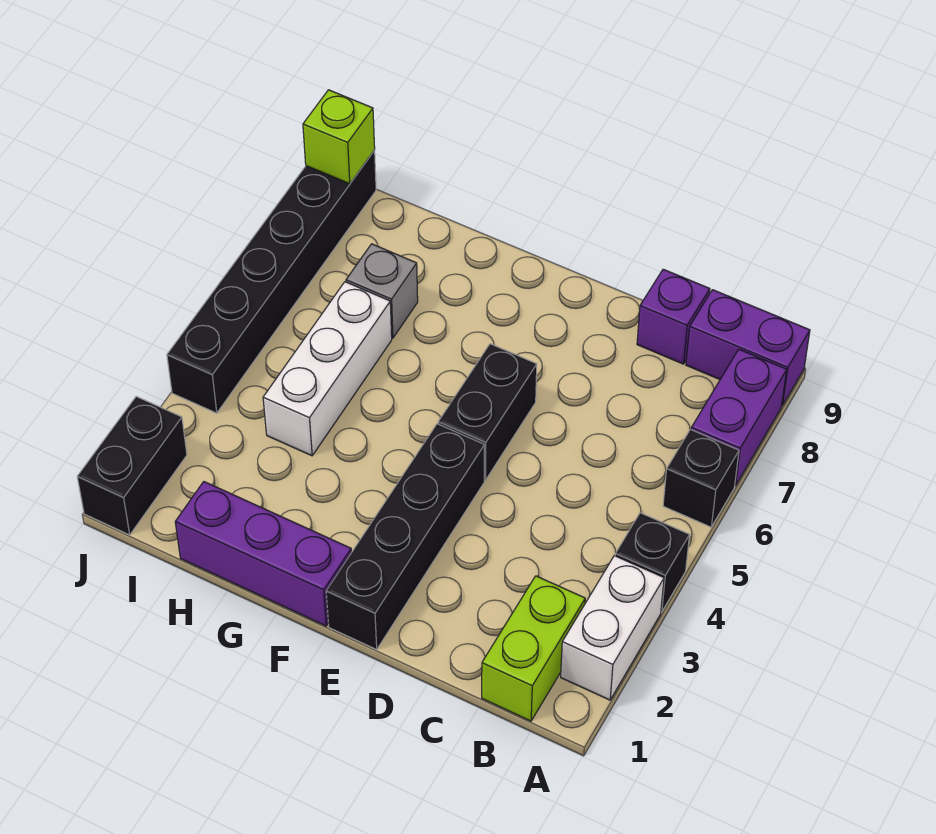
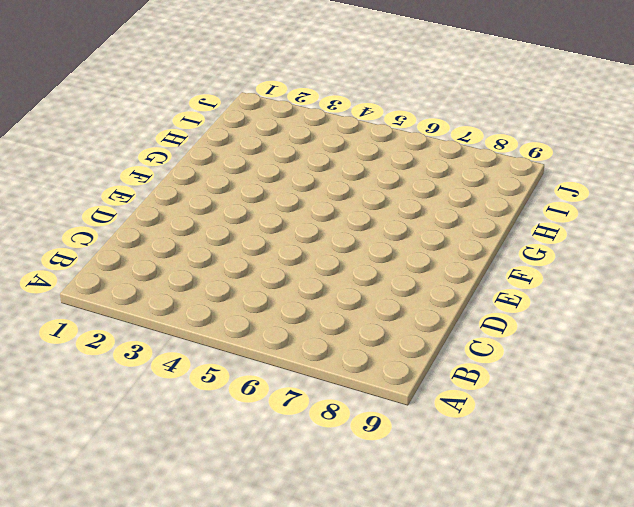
none -> white 1x2 brick [561,556,664,700]
none -> black 1x1 brick [615,513,690,612]
none -> black 1x1 brick [663,429,739,527]

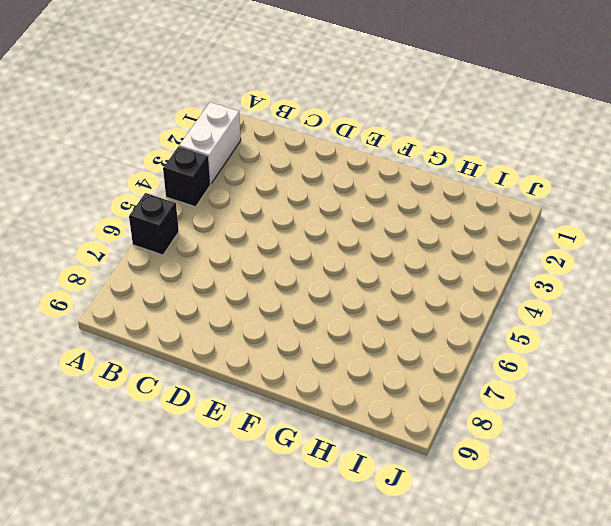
none -> purple 1x2 brick [691,349,787,486]
none -> purple 1x2 brick [686,290,810,406]
none -> lime 1x2 brick [482,576,585,721]

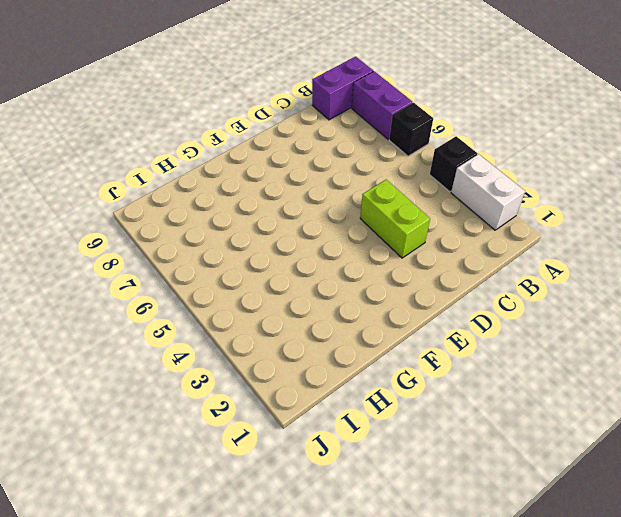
lime 1x2 brick [360,180,430,258] -> lime 1x2 brick moved to [482,576,585,721]
none -> purple 1x1 brick [637,269,710,364]
none -> black 1x4 brick [326,424,485,649]
none -> black 1x2 brick [438,344,537,480]

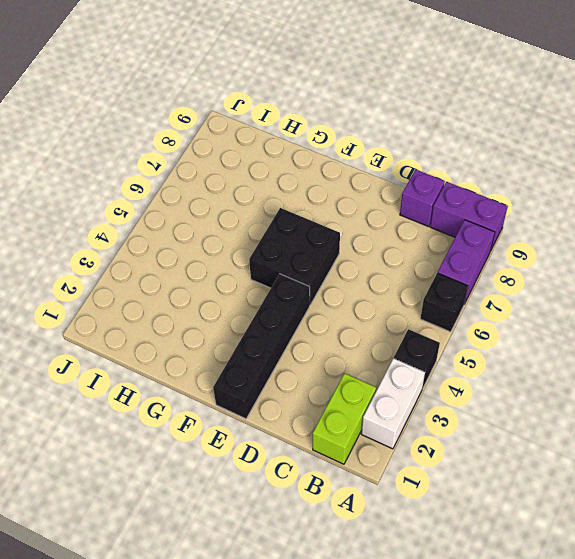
black 2x2 brick [249,208,340,305] -> black 1x2 brick [438,344,537,480]
none -> purple 1x3 brick [175,482,351,626]
none -> white 1x3 brick [263,282,392,456]
none -> grey 1x1 brick [346,244,418,338]

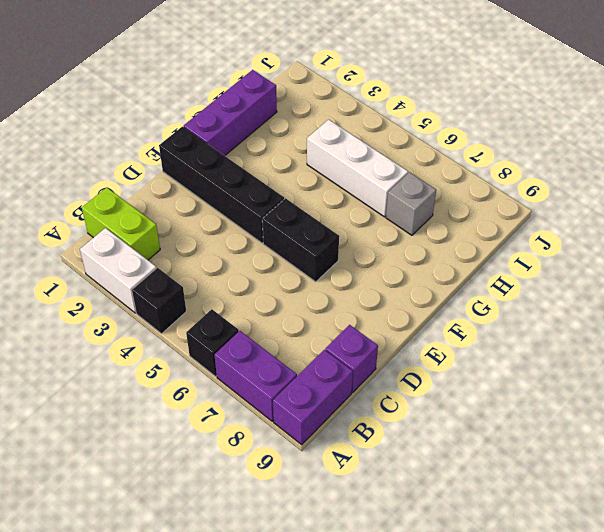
none -> black 1x2 brick [77,397,187,535]
none -> black 1x6 brick [167,150,376,413]
none -> lime 1x1 brick [303,90,375,184]

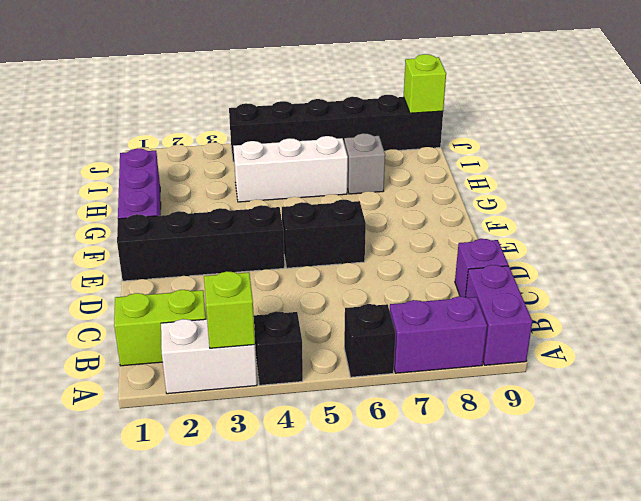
lime 1x1 brick [204,271,255,348] -> none
none -> black 1x2 brick [77,397,187,535]

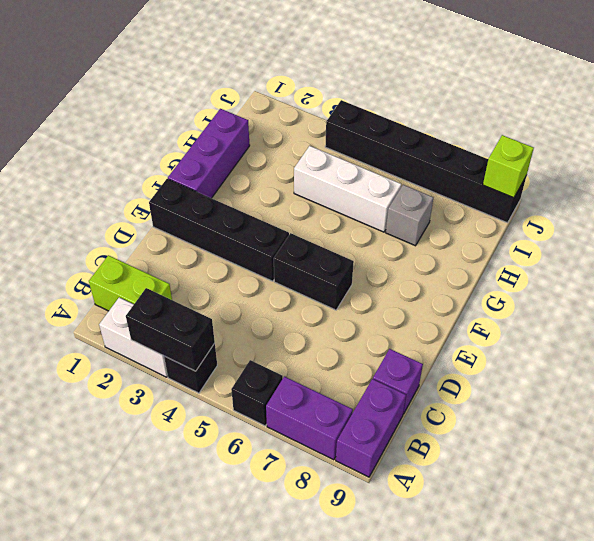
black 1x2 brick [126,288,215,371] -> black 1x2 brick moved to [77,397,187,535]

